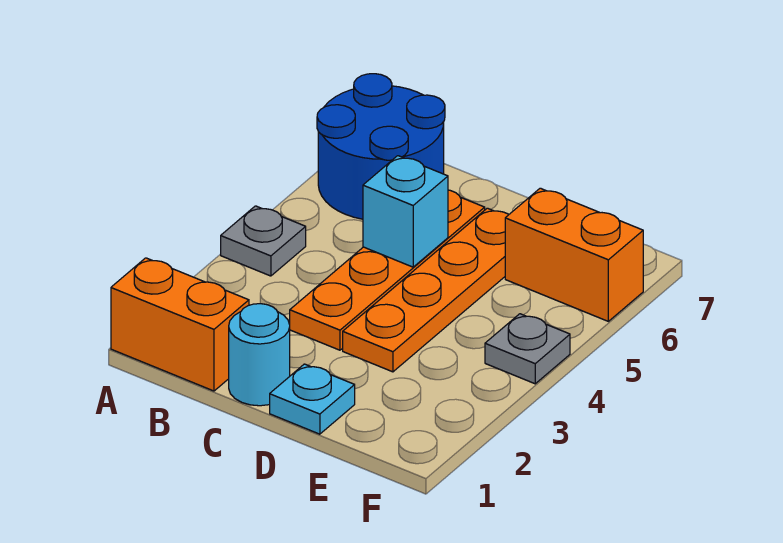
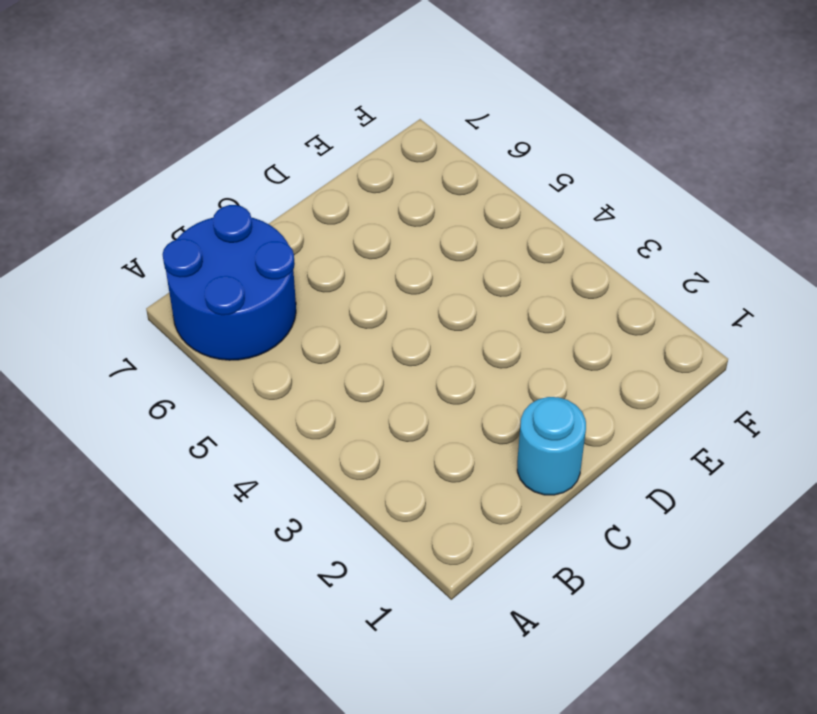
none -> orange 1x2 brick [111,258,249,391]
none -> grey 1x1 plate [221,206,306,276]

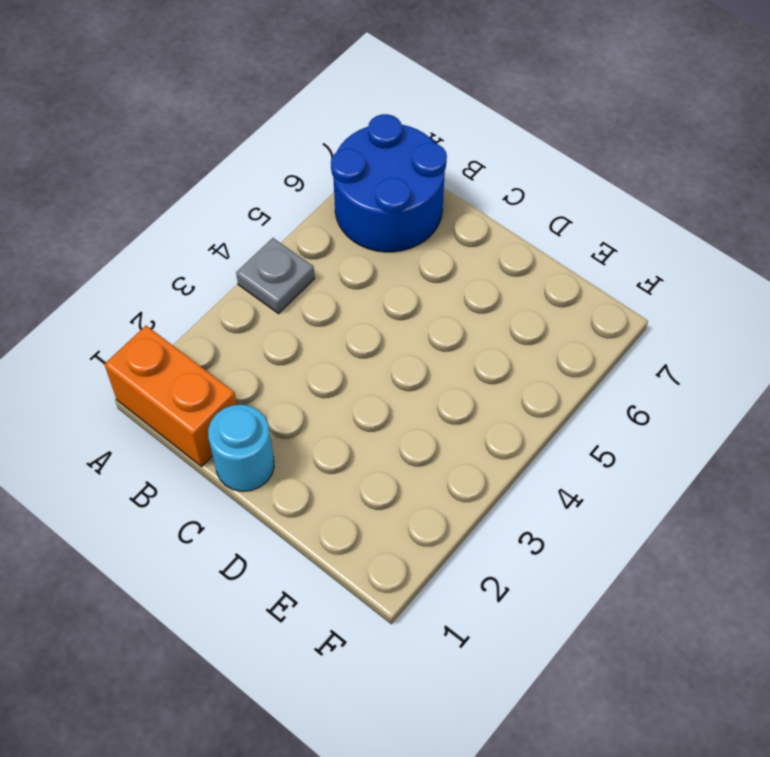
none -> orange 1x4 plate [290,190,485,350]
none -> cyan 1x1 plate [270,364,355,434]

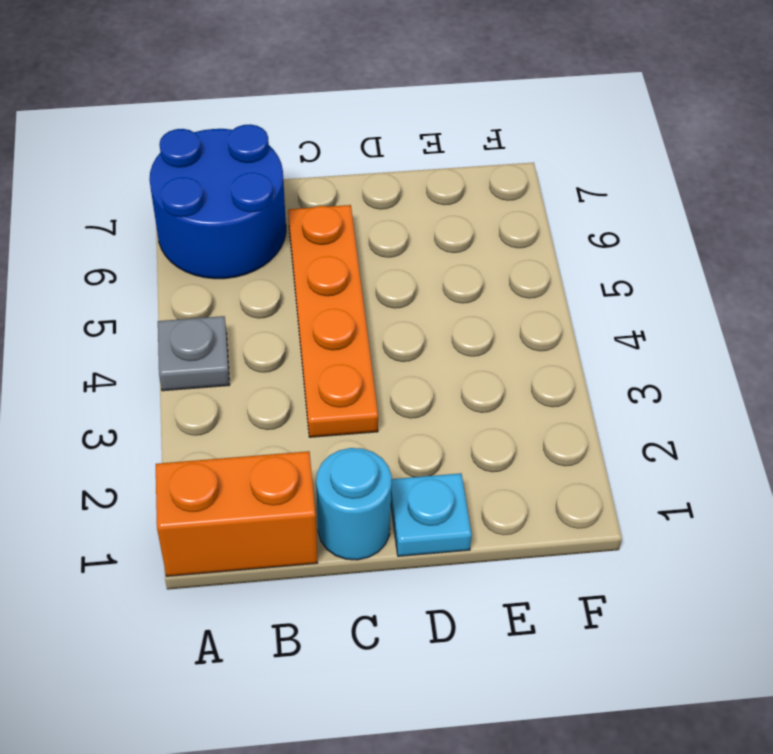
none -> orange 1x4 plate [343,208,509,372]
none -> orange 1x2 brick [505,188,643,321]

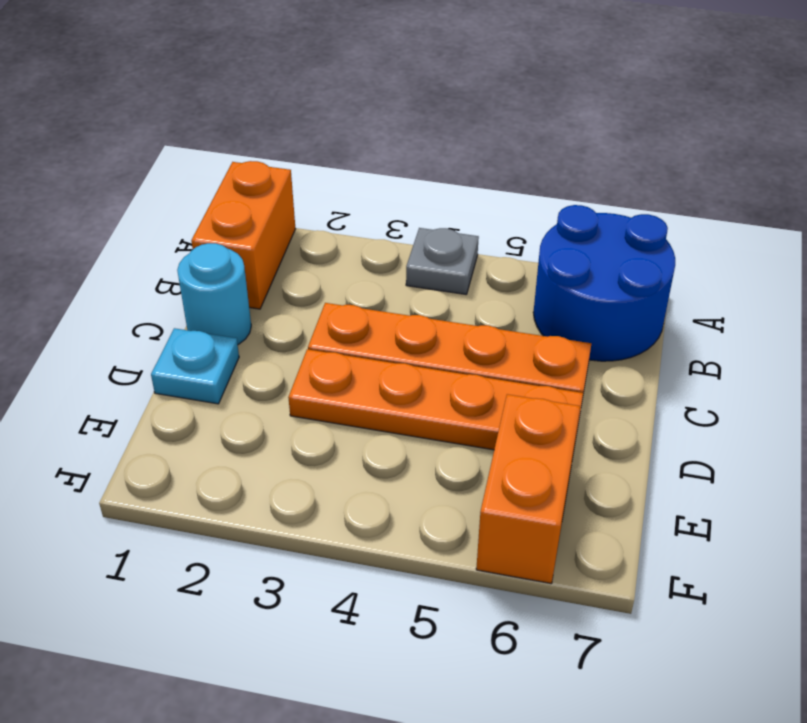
none -> grey 1x1 plate [485,314,570,384]
none -> cyan 1x1 brick [363,156,448,267]

